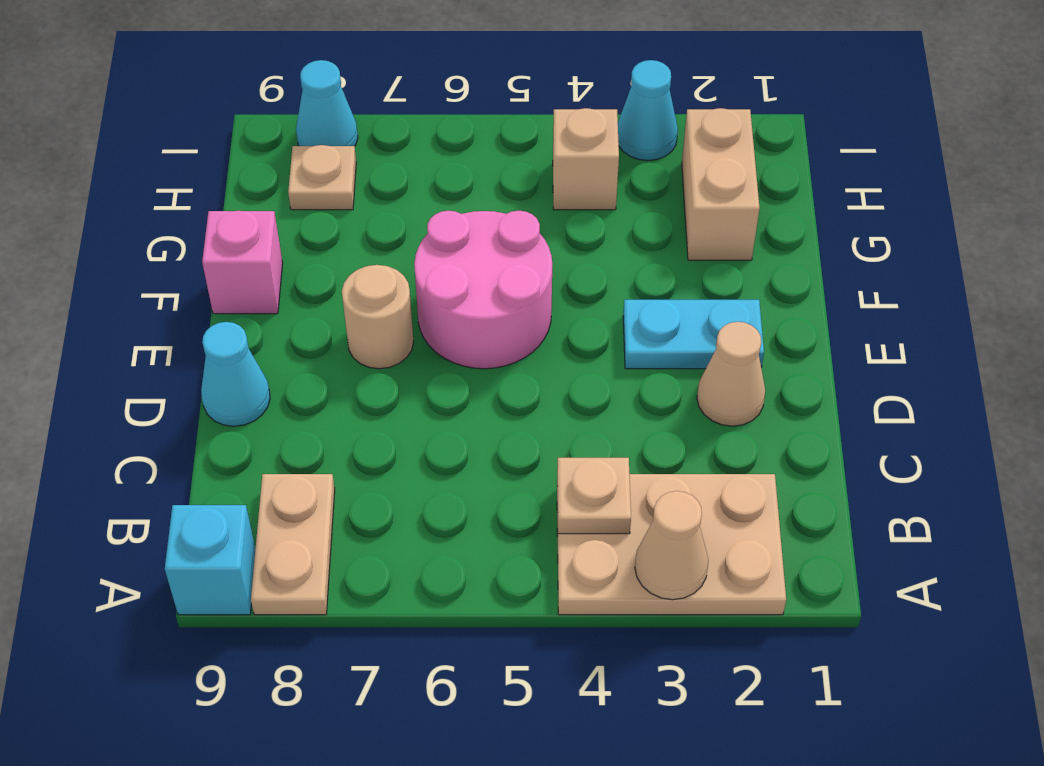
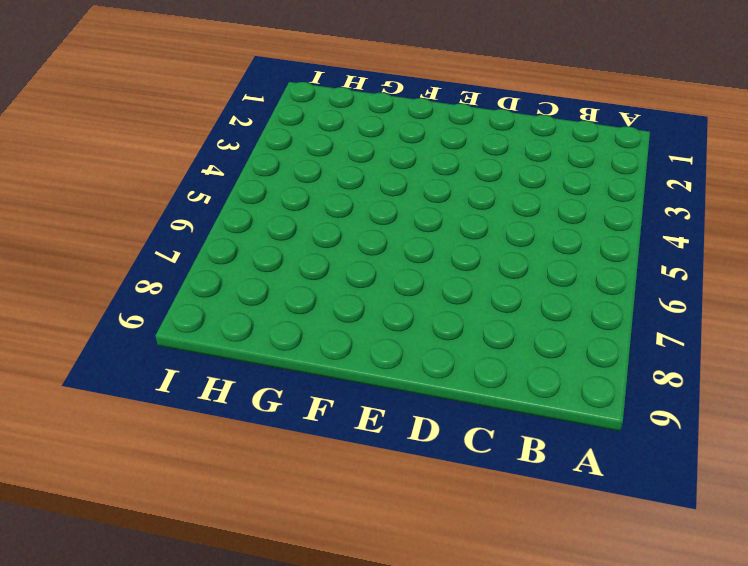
none -> tan 2x3 plate [557,474,786,615]
none -> tan 1x2 plate [251,474,335,615]
none -> cyan 1x1 brick [165,505,255,615]

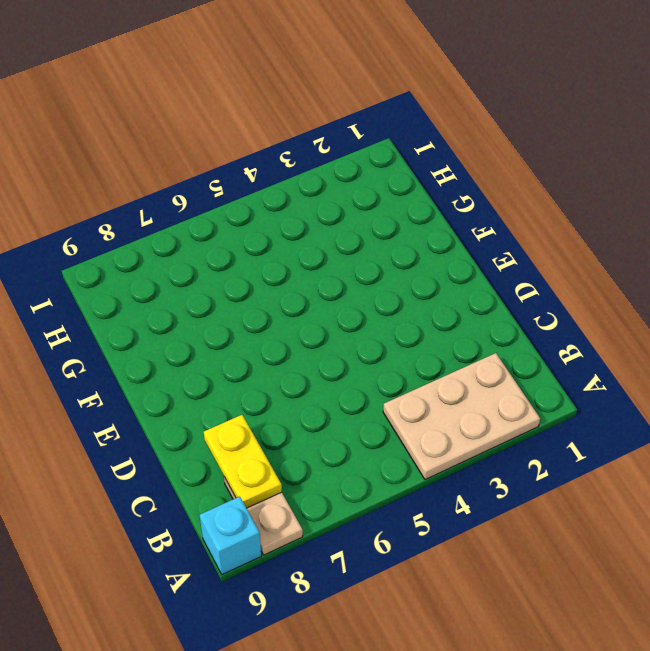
yellow 1x2 plate [204,415,282,508] -> none
none -> tan 1x1 cone [697,322,765,426]
none -> cyan 1x1 cone [201,322,270,426]
none -> cyan 1x2 plate [623,300,764,369]

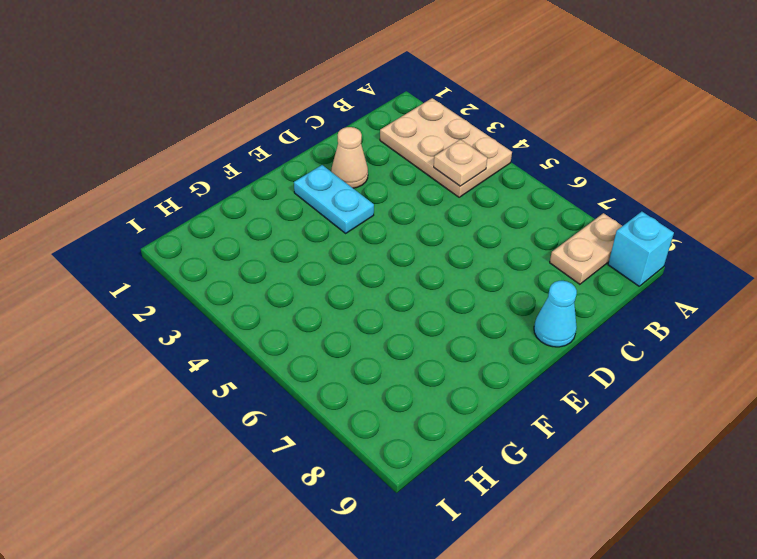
none -> pink 2x2 round brick [414,211,552,369]
none -> tan 1x1 round brick [342,265,414,369]
none -> pink 1x1 brick [202,211,283,314]

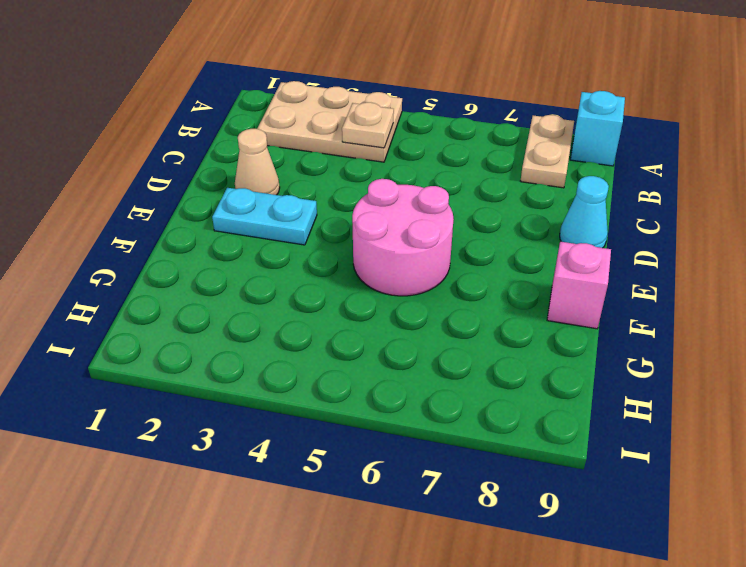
none -> tan 1x1 round brick [342,265,414,369]
none -> tan 1x2 brick [682,108,760,260]
none -> tan 1x1 brick [553,108,619,210]

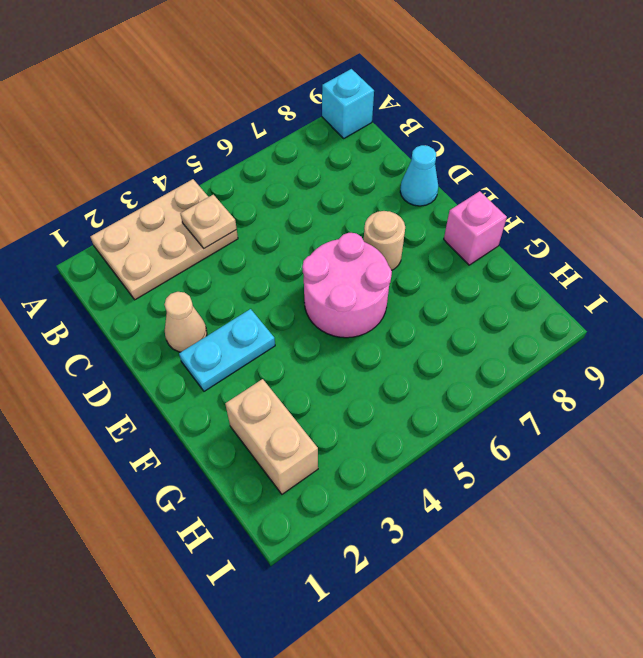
none -> tan 1x2 plate [251,474,335,615]
none -> tan 1x1 brick [553,108,619,210]
none -> tan 1x1 plate [288,145,356,210]

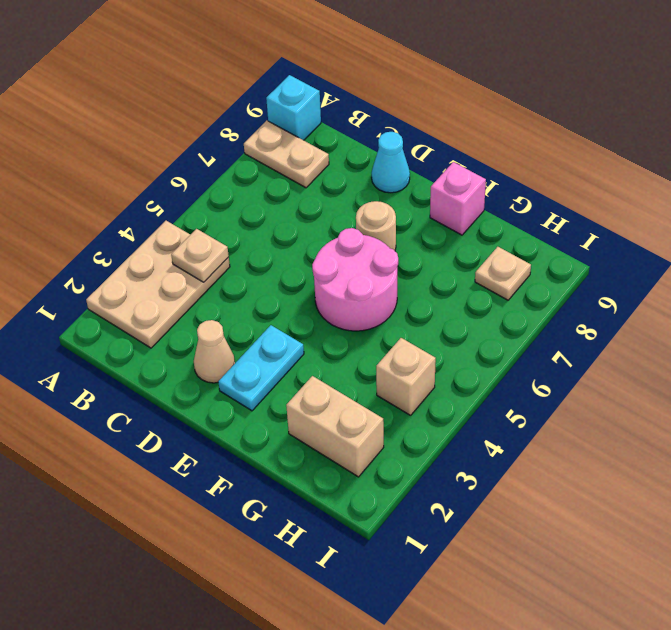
none -> cyan 1x1 cone [618,60,678,160]
none -> cyan 1x1 cone [296,60,358,146]
none -> tan 1x1 cone [635,491,708,600]

